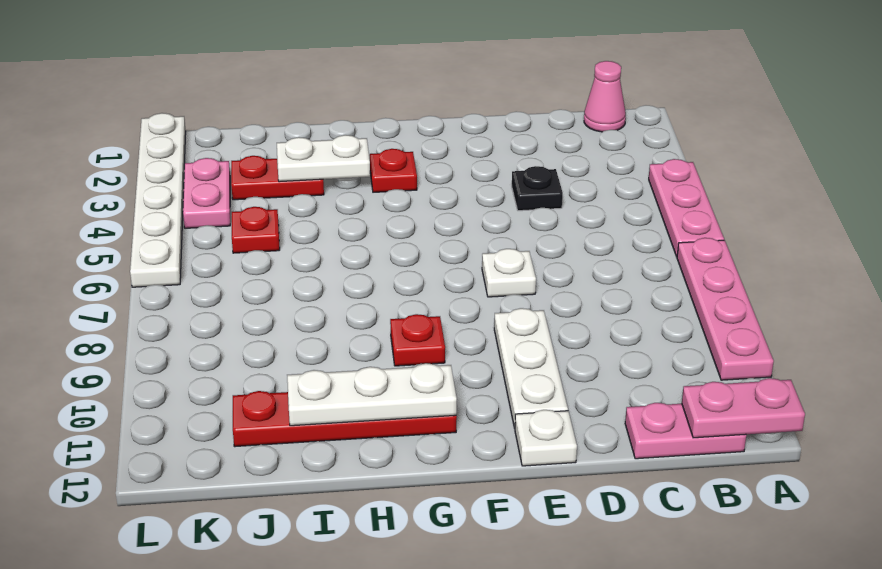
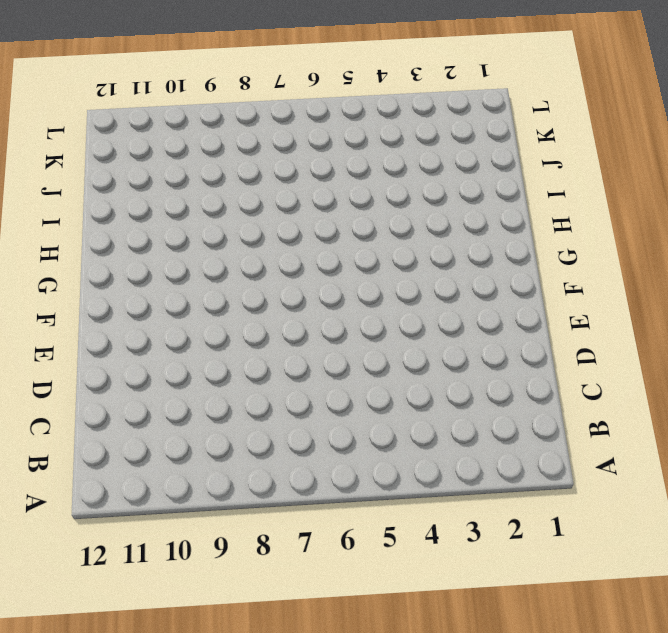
none -> pink 1x3 plate [649,159,724,257]
none -> pink 1x4 plate [677,238,774,380]
none -> pink 1x1 cone [584,61,626,132]

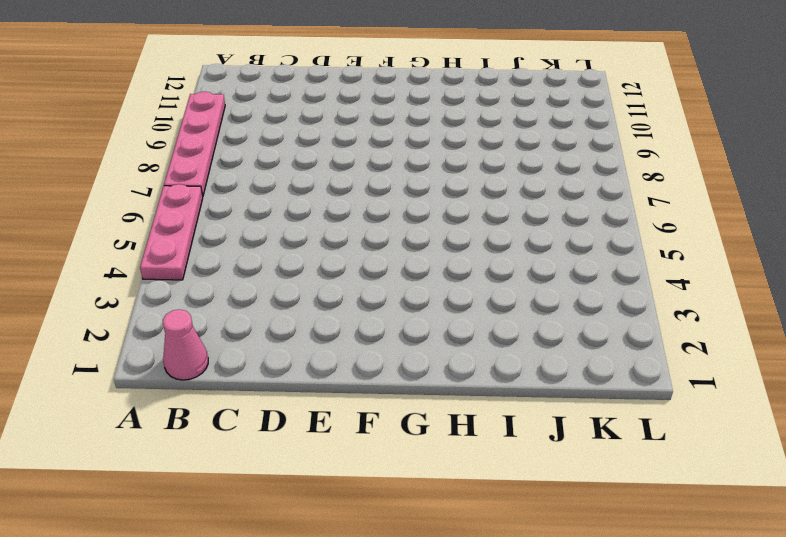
none -> pink 1x2 plate [625,403,746,459]
none -> black 1x1 plate [512,166,563,211]
none -> white 1x1 plate [482,249,536,297]

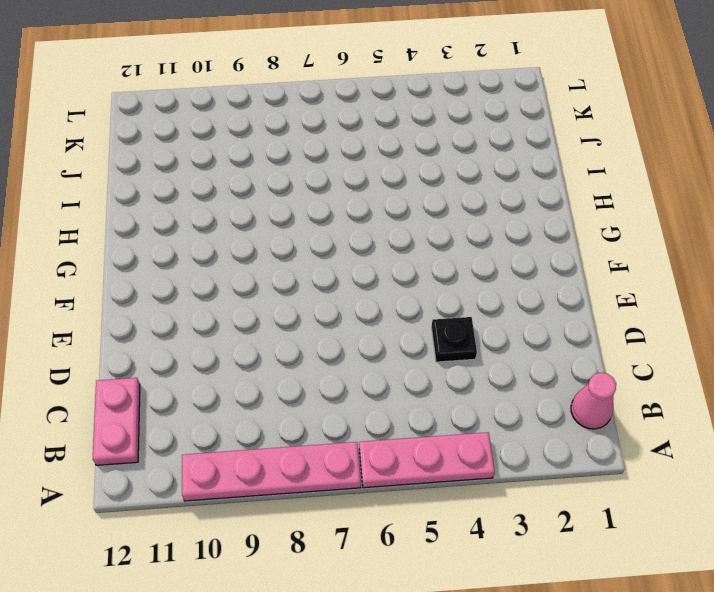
none -> white 1x1 plate [482,249,536,297]
none -> white 1x3 plate [494,308,568,428]
none -> white 1x1 plate [515,410,577,466]

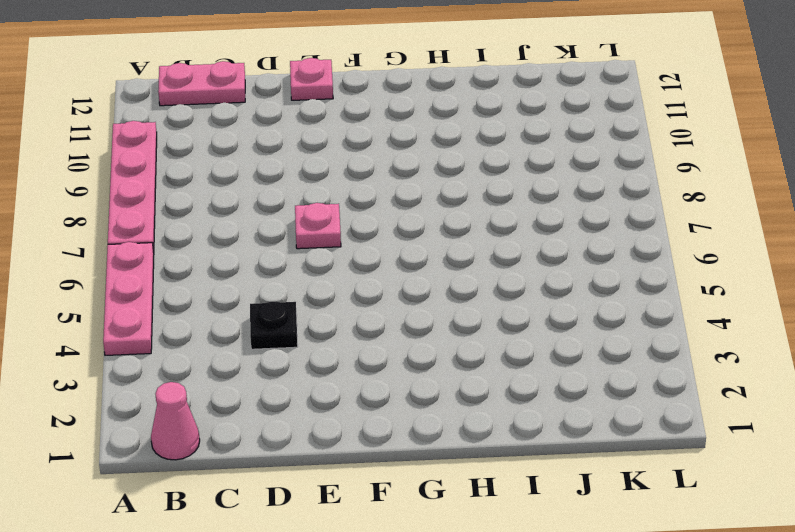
pink 1x1 plate [295,203,341,249] -> white 1x1 plate [482,249,536,297]
pink 1x1 plate [290,58,333,100] -> white 1x1 plate [515,410,577,466]
none -> white 1x3 plate [494,308,568,428]
none -> red 1x1 plate [370,149,417,192]
none -> red 1x1 plate [390,314,445,366]

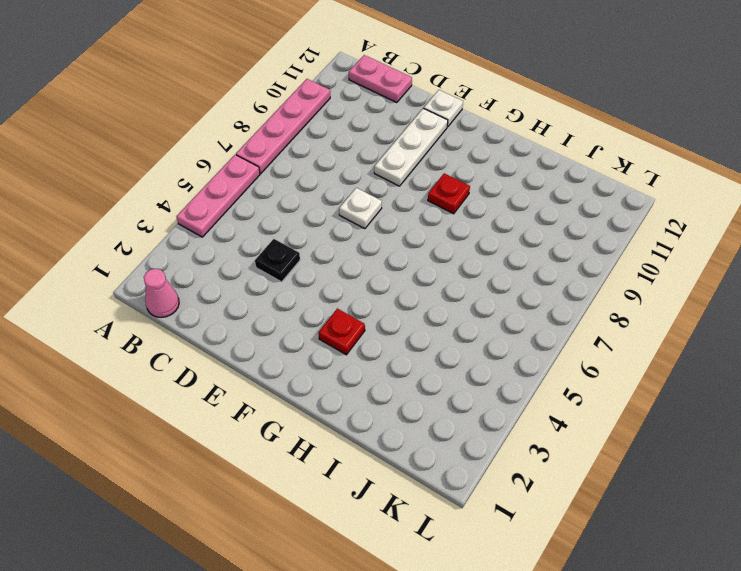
none -> red 1x4 plate [233,391,457,447]
none -> red 1x2 plate [231,156,324,200]
none -> red 1x1 plate [232,207,280,253]

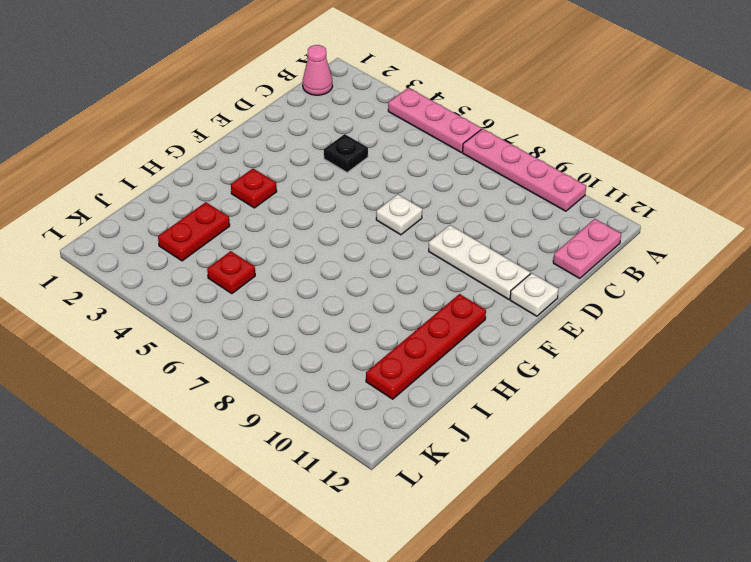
none -> red 1x1 plate [390,314,445,366]
none -> pink 1x2 plate [183,158,230,228]
none -> white 1x6 plate [130,113,186,287]

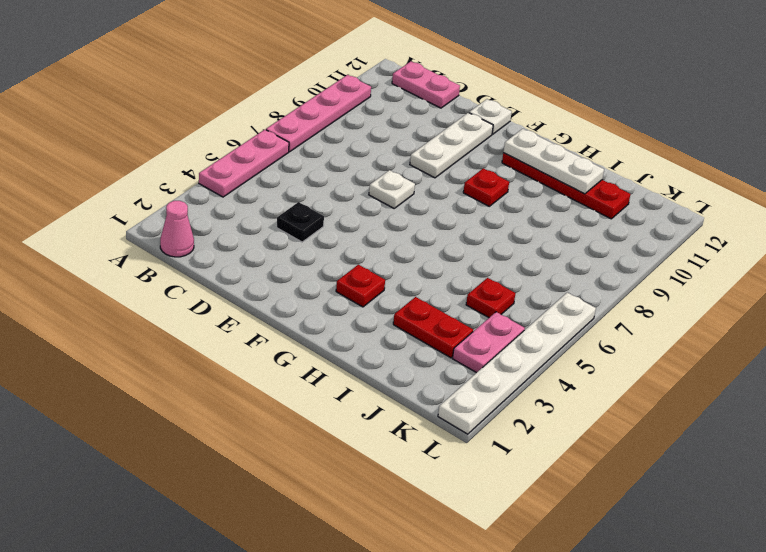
none -> pink 1x2 plate [682,378,805,438]
none -> white 1x2 plate [277,135,370,182]

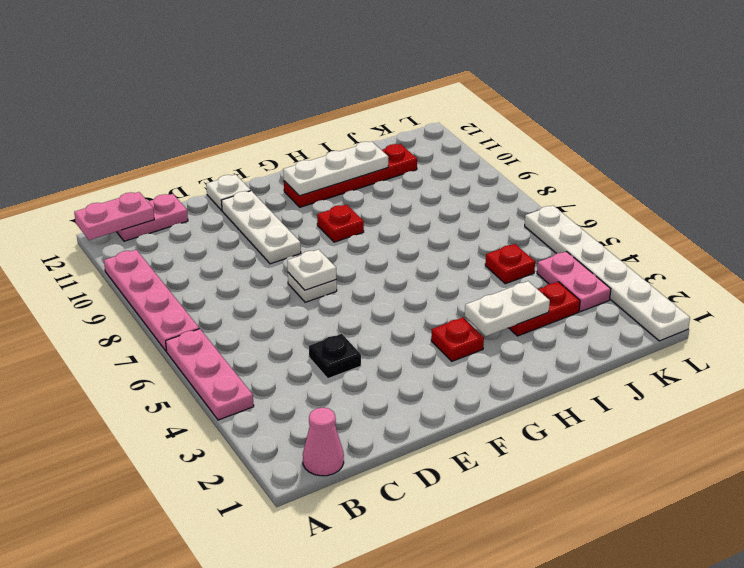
white 1x1 plate [287,249,336,290] -> none

